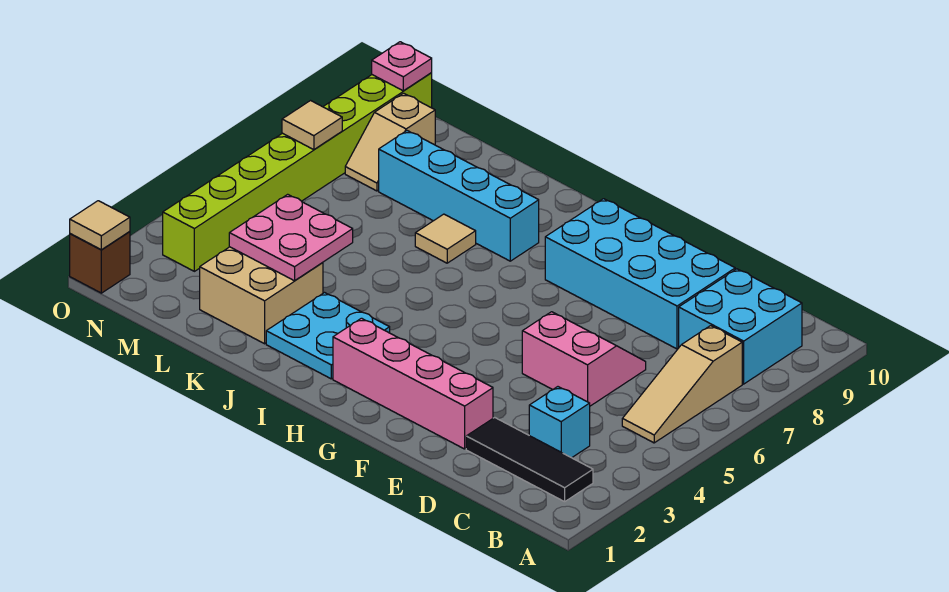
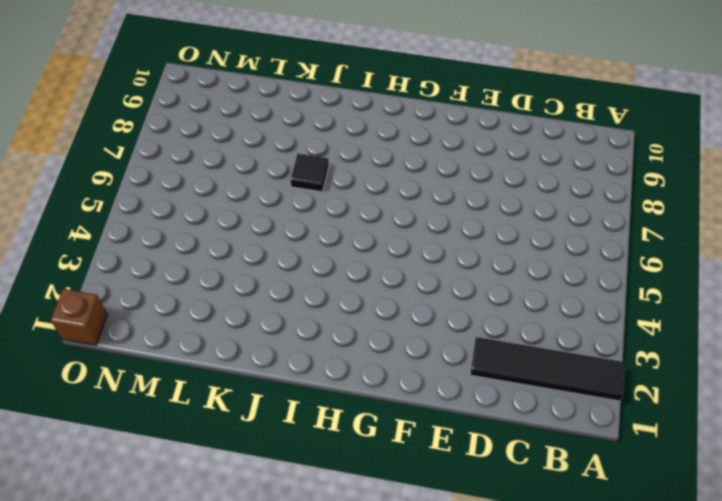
black 1x4 tile [470,337,625,401] -> black 1x3 tile [466,418,593,502]
black 1x1 tile [290,154,329,192] -> tan 1x1 tile [415,214,476,263]
none -> tan 1x3 slope [622,326,742,443]
none -> cyan 2x2 brick [679,269,802,384]
none -> cyan 1x1 brick [529,387,590,458]

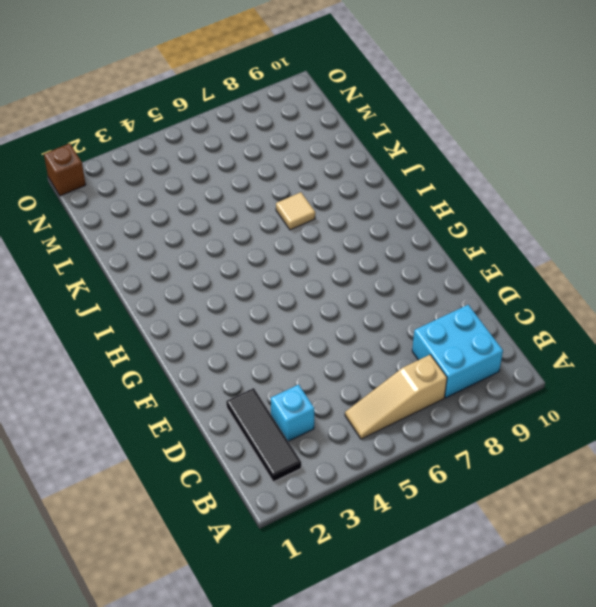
none -> pink 2x2 slope [522,312,646,406]
none -> cyan 2x4 brick [545,199,735,349]
none -> pink 1x4 brick [333,318,493,449]

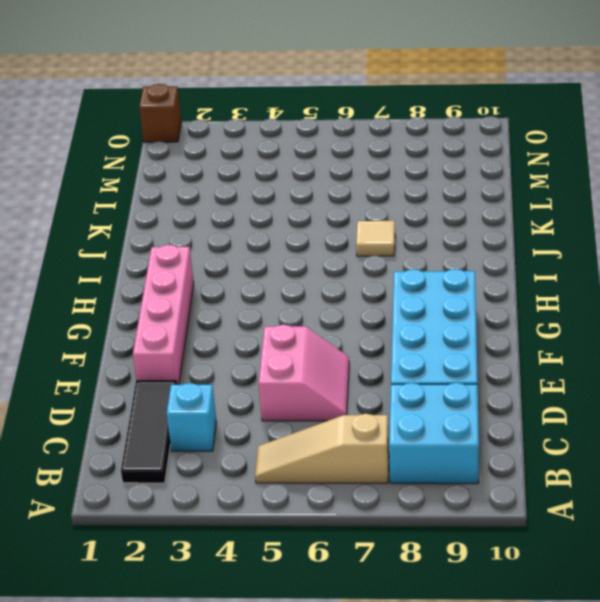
none -> cyan 2x2 plate [266,293,390,379]
none -> cyan 1x4 brick [379,131,539,261]
none -> tan 2x2 brick [200,247,323,344]

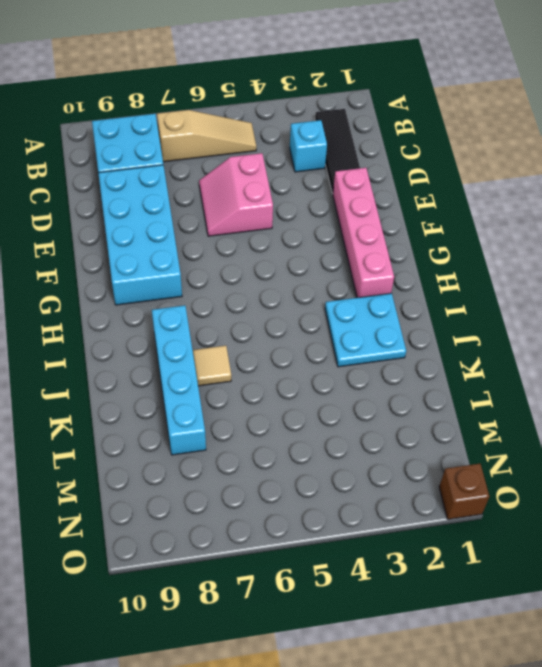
none -> tan 2x2 brick [200,247,323,344]
none -> tan 1x2 slope [345,93,435,191]
none -> lime 1x8 brick [163,73,432,271]

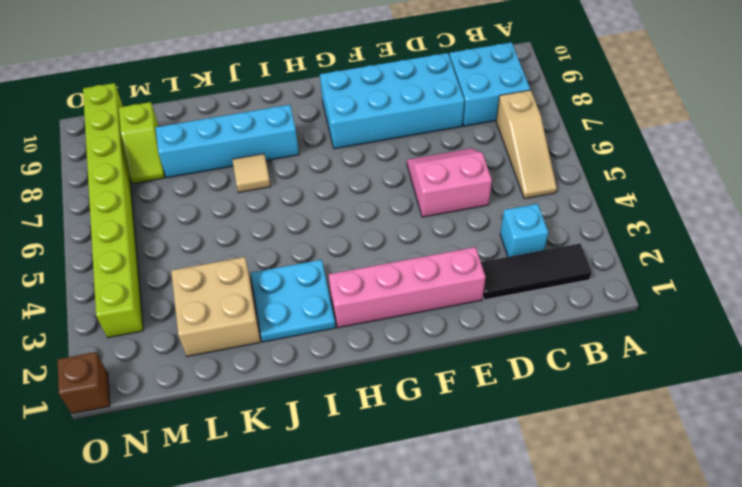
lime 1x2 slope [119,102,165,184] -> tan 1x2 slope [345,93,435,191]
none -> pink 2x2 plate [229,194,353,281]
none -> tan 1x1 tile [282,101,342,150]
none -> pink 1x1 plate [372,42,432,91]

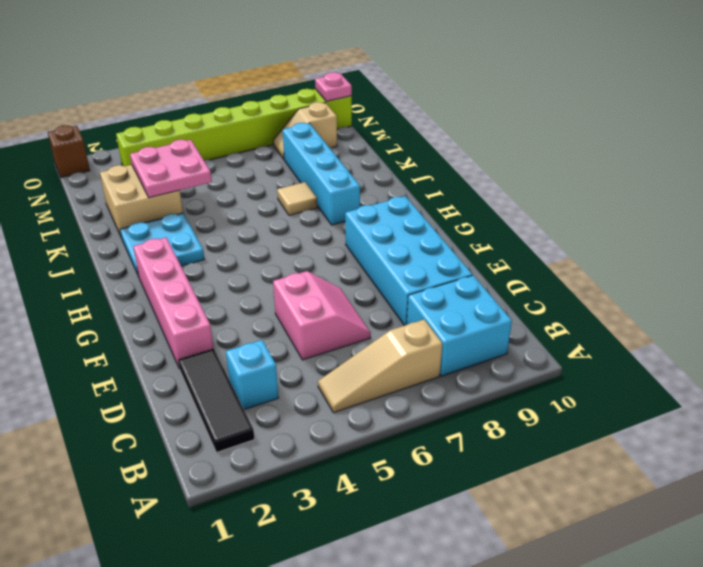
none -> tan 1x1 tile [282,101,342,150]
none -> tan 1x1 tile [70,201,130,250]

